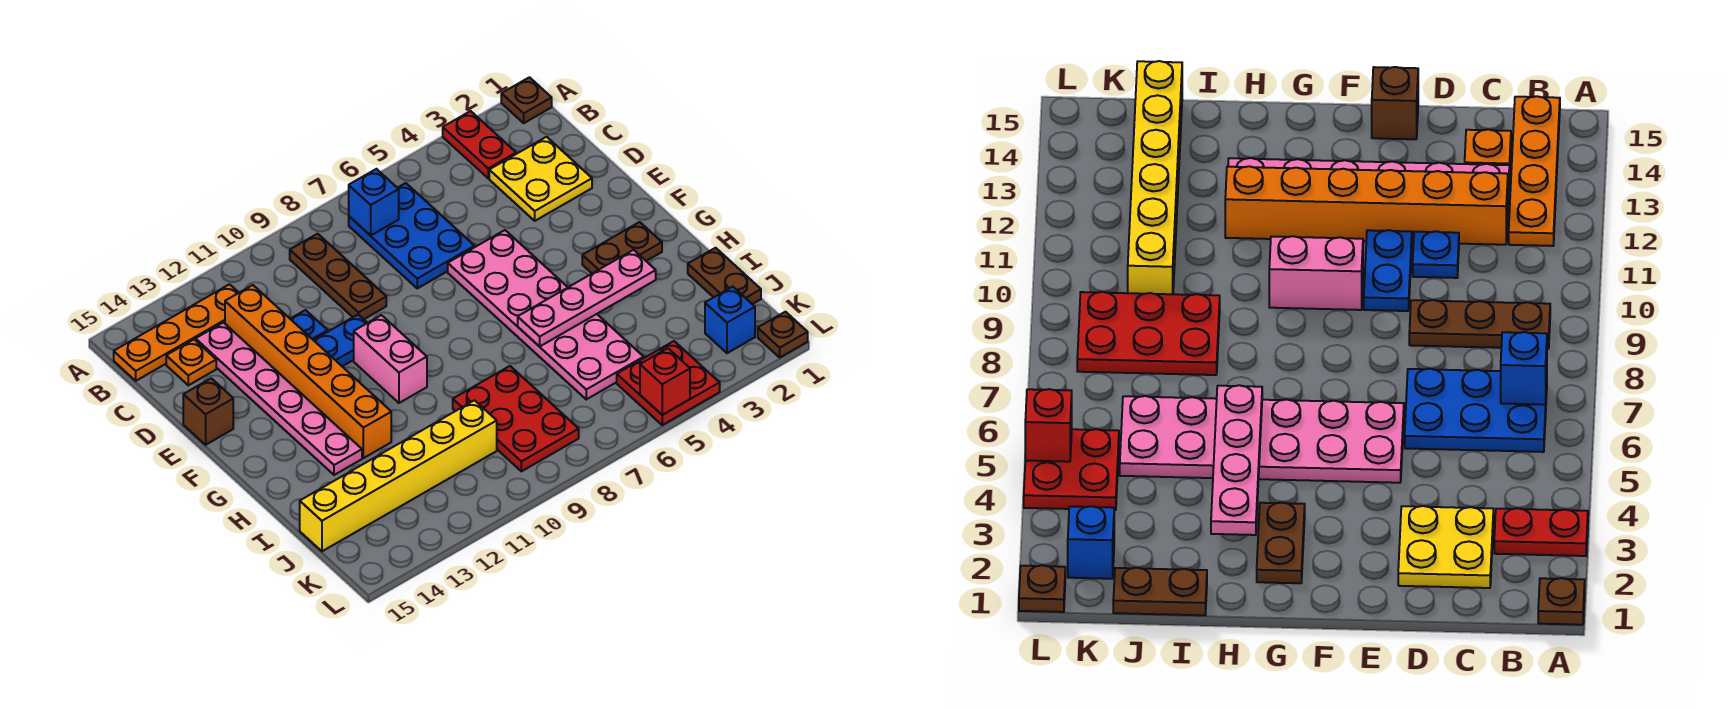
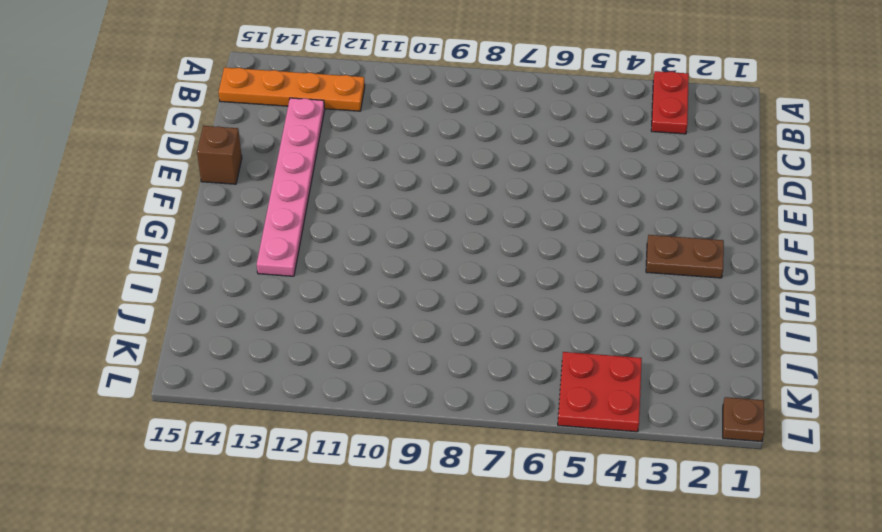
none -> brown 1x1 plate [501,77,552,123]
none -> blue 2x3 plate [349,183,475,288]
none -> brown 1x3 plate [290,234,386,319]

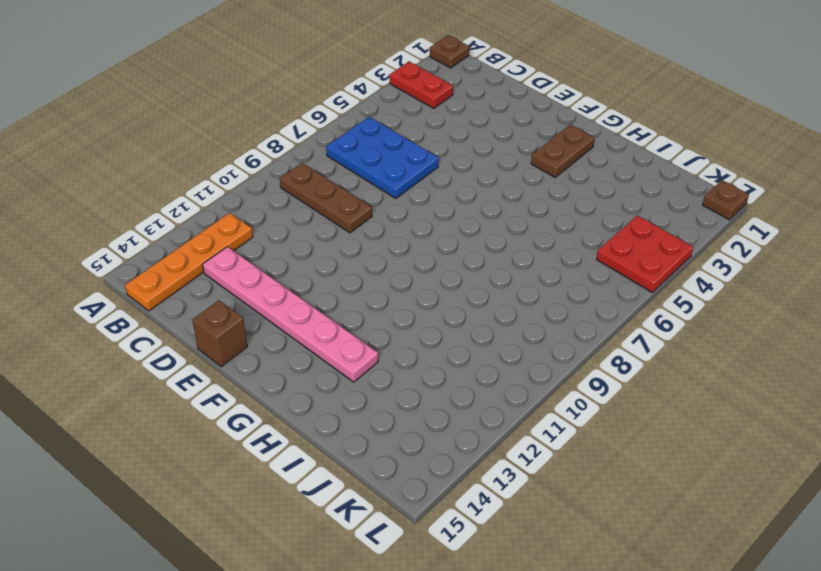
none -> yellow 2x2 plate [489,137,592,221]
none -> orange 1x6 brick [225,285,391,458]
none -> orange 1x1 plate [166,340,216,385]

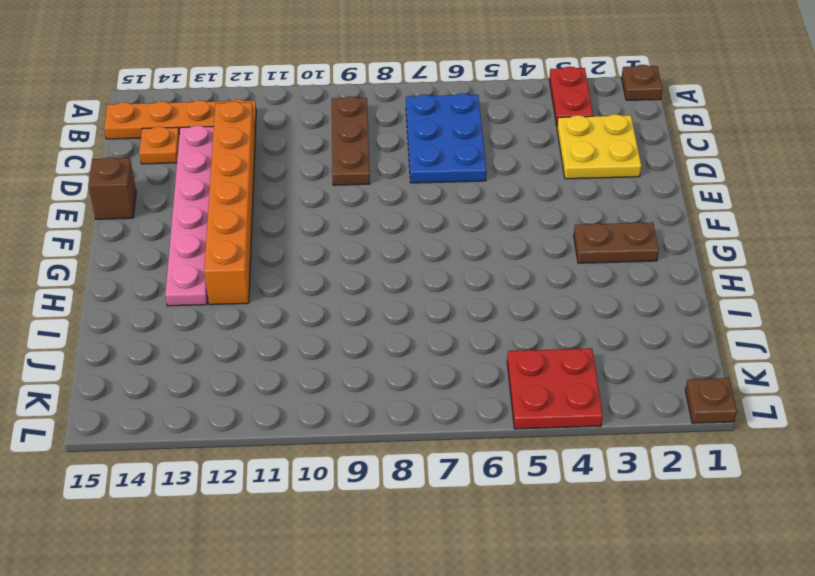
none -> blue 1x1 plate [291,310,328,340]
none -> pink 2x6 plate [448,230,644,399]
none -> blue 1x2 plate [314,315,367,366]

